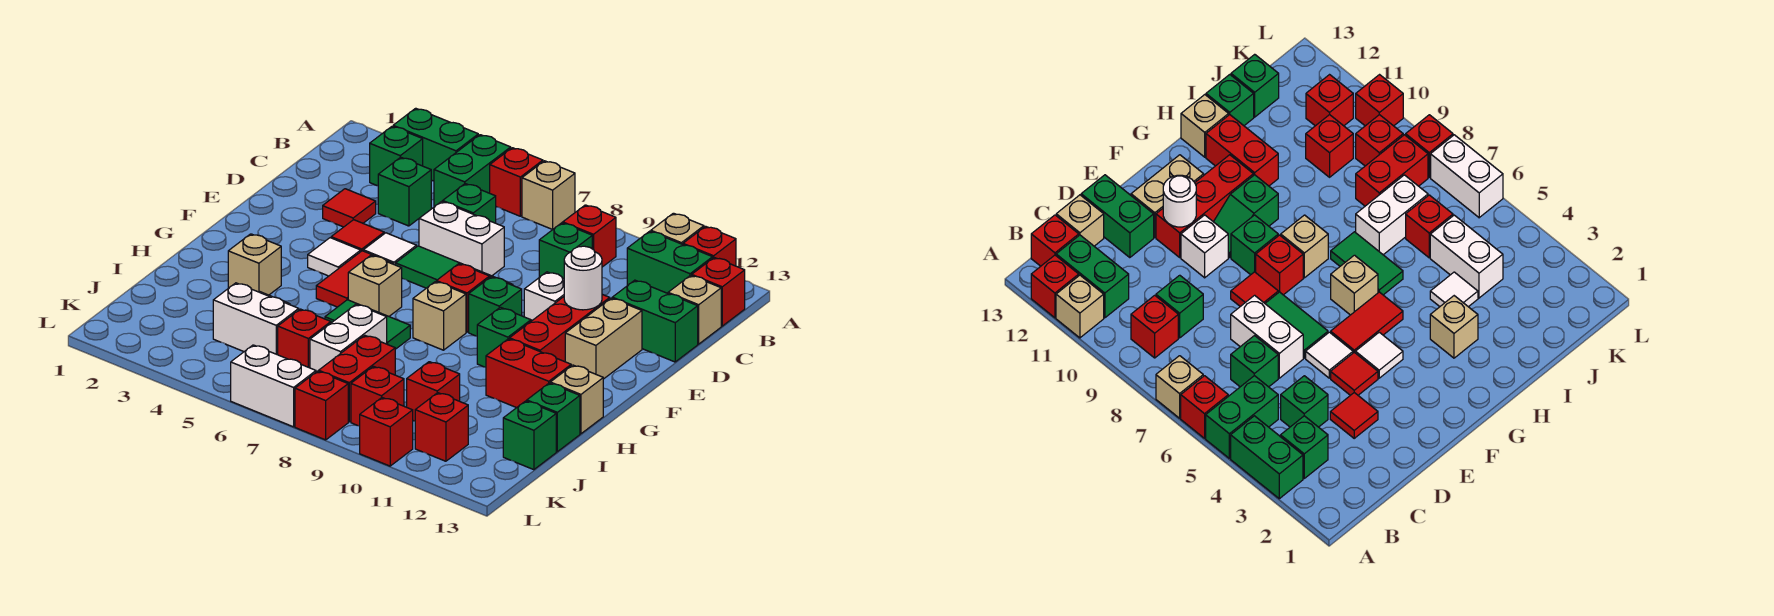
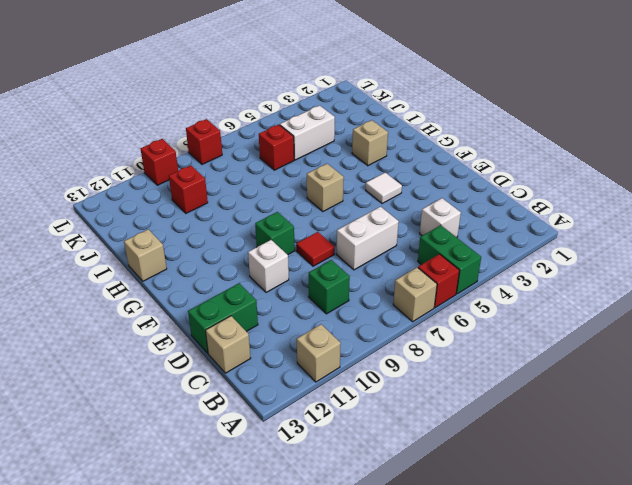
white 1x1 brick [420,198,461,237] -> green 1x1 brick [378,157,432,226]
none -> green 1x2 brick [393,108,478,181]
none -> red 1x1 brick [683,226,736,266]
none -> green 1x1 brick [370,126,423,186]
none -> red 1x1 brick [563,205,616,267]

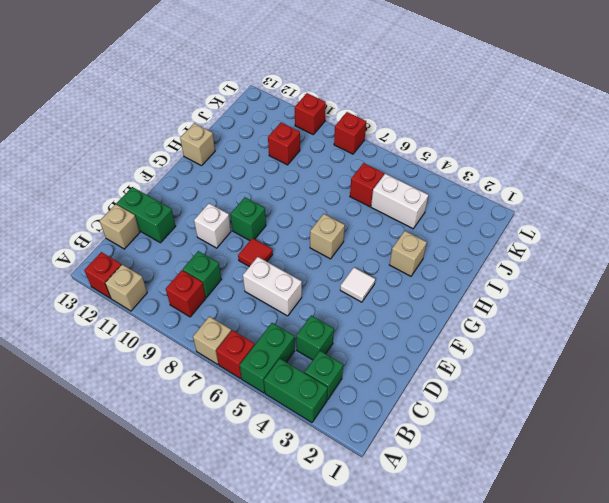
none -> green 1x2 brick [627,231,713,293]
none -> red 1x1 brick [692,258,745,326]
none -> green 1x1 brick [443,184,496,223]
none -> red 1x1 tile [323,189,376,227]

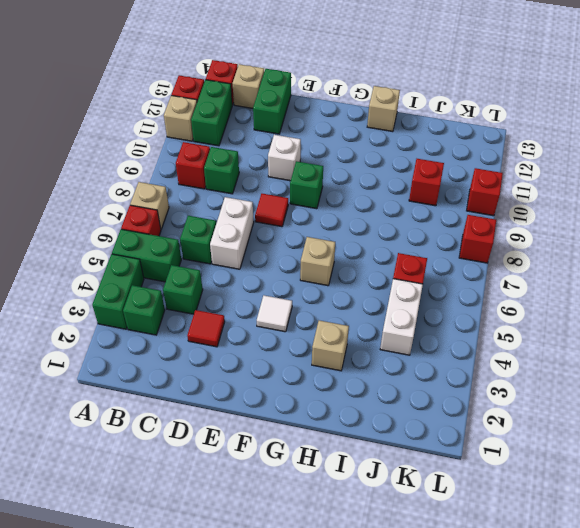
none -> red 1x1 tile [331,220,384,251]
none -> white 1x1 tile [363,233,416,265]
none -> green 1x2 tile [396,246,481,288]
none -> red 1x3 brick [510,294,610,362]

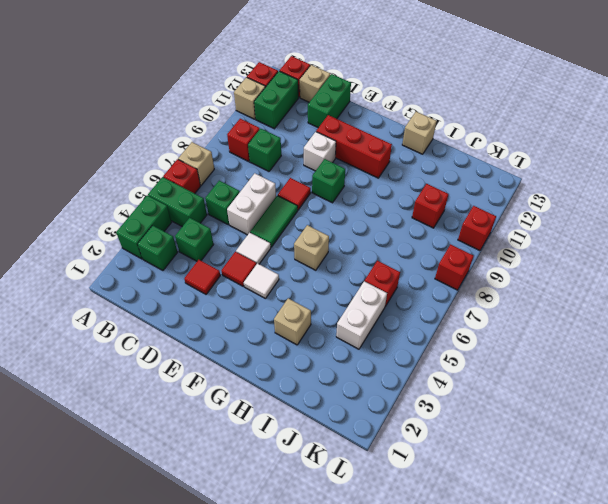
none -> tan 1x2 brick [565,298,642,379]
none -> red 1x2 tile [316,251,393,307]
none -> red 1x1 brick [436,264,490,332]
none -> green 1x2 slope [477,307,532,367]

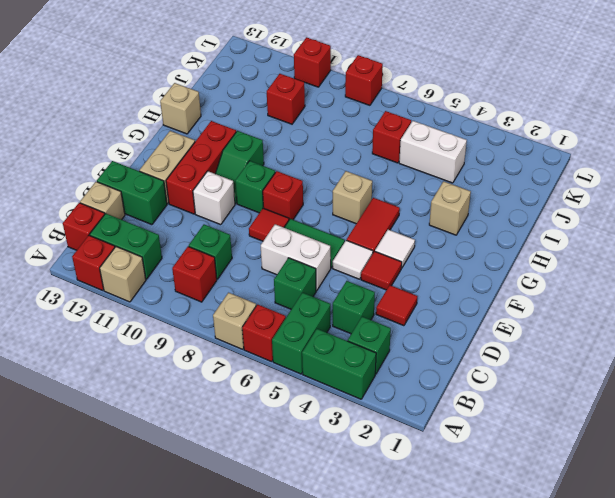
none -> tan 1x1 brick [413,282,466,350]
none -> green 1x2 tile [325,300,410,349]
none -> red 1x2 brick [486,339,571,408]
none -> white 1x1 tile [1430,272,1478,307]

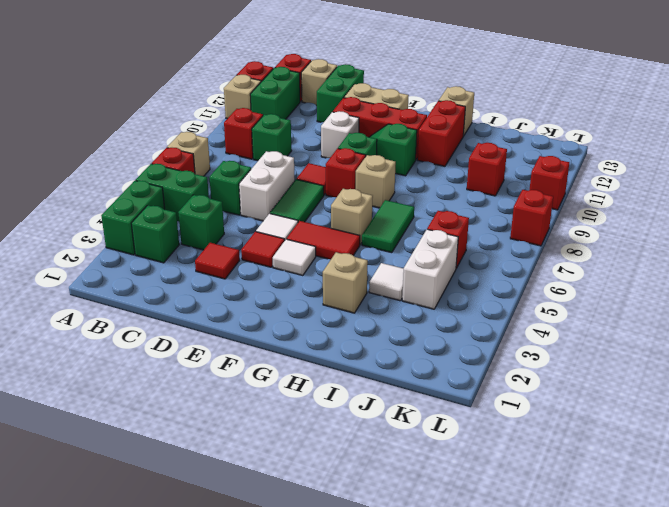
none -> white 1x2 brick [310,304,387,372]
none -> green 1x1 brick [527,383,580,452]
none -> red 1x2 brick [319,335,395,422]
none -> green 1x1 brick [503,401,556,470]

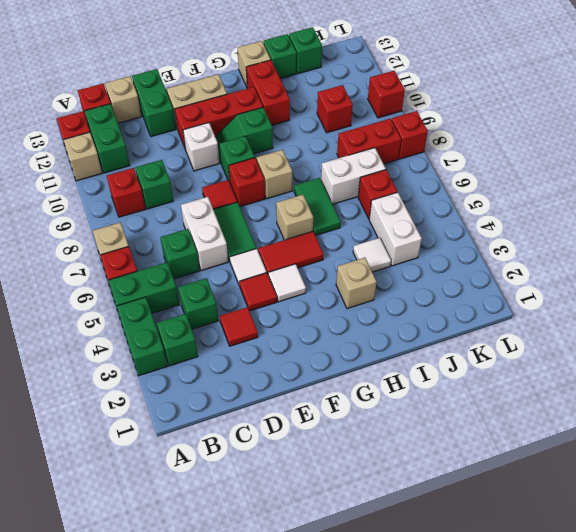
none -> red 1x1 brick [351,366,404,426]
none -> red 1x1 brick [415,393,468,461]
none -> white 1x2 brick [231,345,316,427]
none -> white 1x1 round brick [564,246,602,310]

